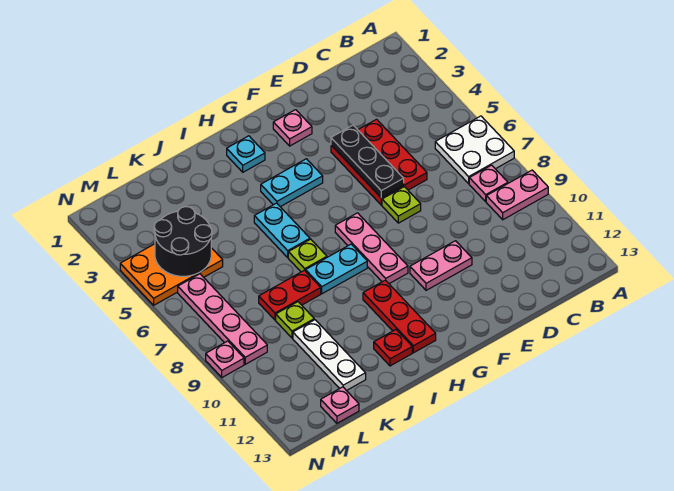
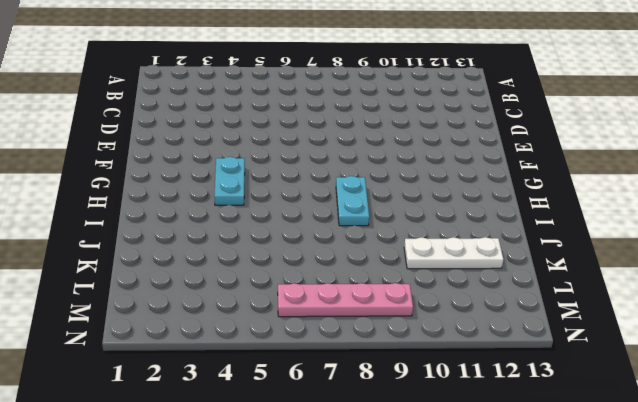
none -> white 2x2 plate [435,116,514,183]
none -> pink 1x2 plate [486,170,548,220]
none -> pink 1x1 plate [469,165,508,202]

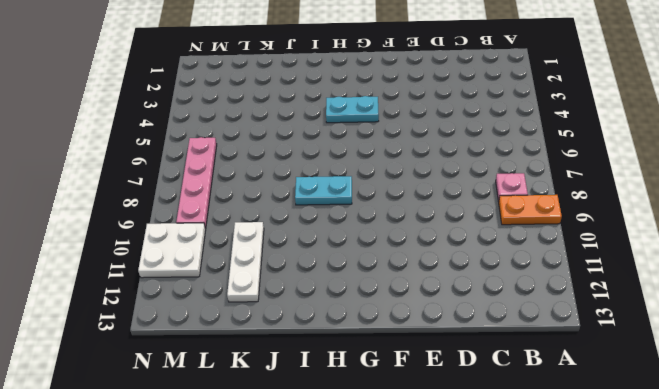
orange 1x2 plate [499,195,562,225] -> pink 1x2 plate [486,170,548,220]
white 2x2 plate [138,223,206,278] -> white 2x2 plate moved to [435,116,514,183]
none -> red 2x3 plate [331,119,427,205]
none -> lime 1x1 plate [382,187,421,223]
none -> pink 1x2 plate [410,241,472,290]

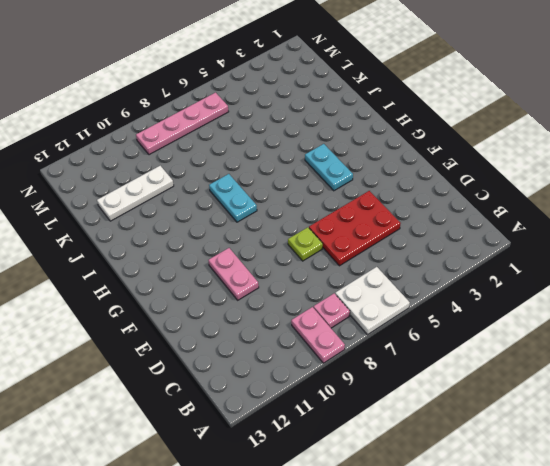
none -> pink 1x1 plate [273,110,312,146]
none -> pink 1x3 plate [335,213,408,284]
none -> cyan 1x1 plate [227,136,265,172]

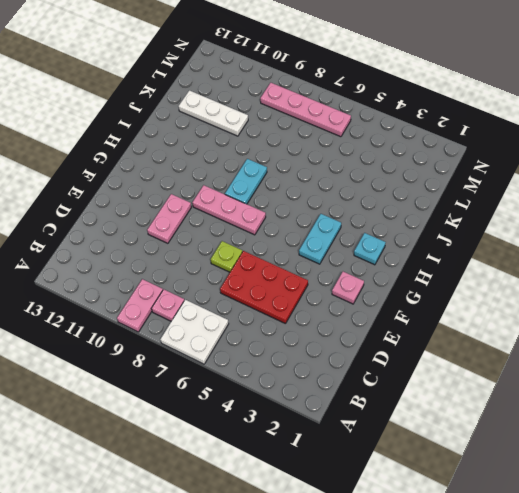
none -> red 1x3 plate [363,280,436,353]
none -> cyan 1x2 plate [254,203,310,257]
none -> lime 1x1 plate [288,239,327,272]

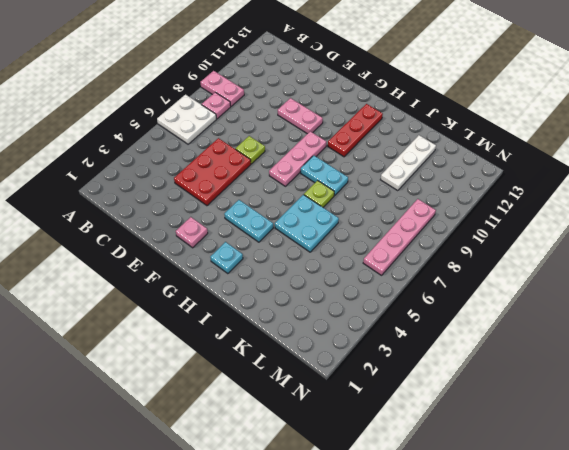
cyan 2x2 plate [275,195,339,252] -> cyan 1x2 plate [254,203,310,257]
none -> red 1x1 plate [374,330,412,366]
none -> red 1x2 plate [259,270,321,320]
none -> lime 1x1 plate [276,302,314,338]

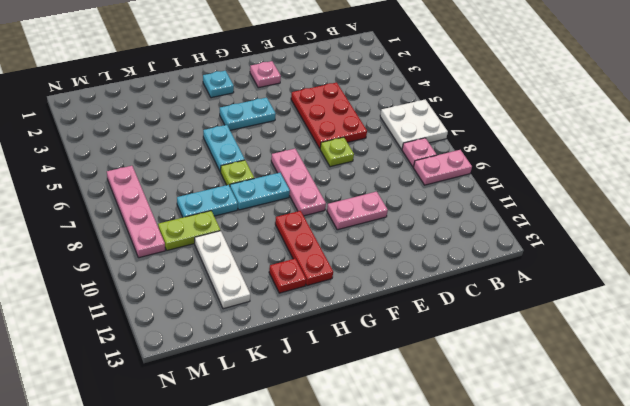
cyan 1x2 plate [177,185,238,217] -> red 1x2 plate [259,270,321,320]
lime 1x2 plate [158,211,220,250] -> lime 1x1 plate [276,302,314,338]
none -> orange 2x3 plate [120,244,223,305]
none -> pink 1x1 plate [321,387,359,423]
none -> pink 1x1 plate [206,341,244,377]

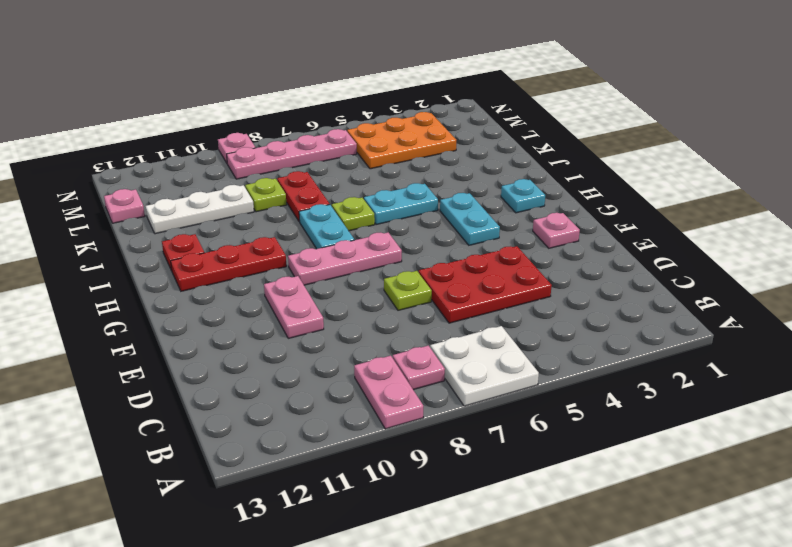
orange 2x3 plate [347,112,456,169] -> orange 2x3 plate turned to [120,244,223,305]
none -> black 1x3 plate [331,125,404,198]
none -> black 2x2 round brick [154,207,212,276]

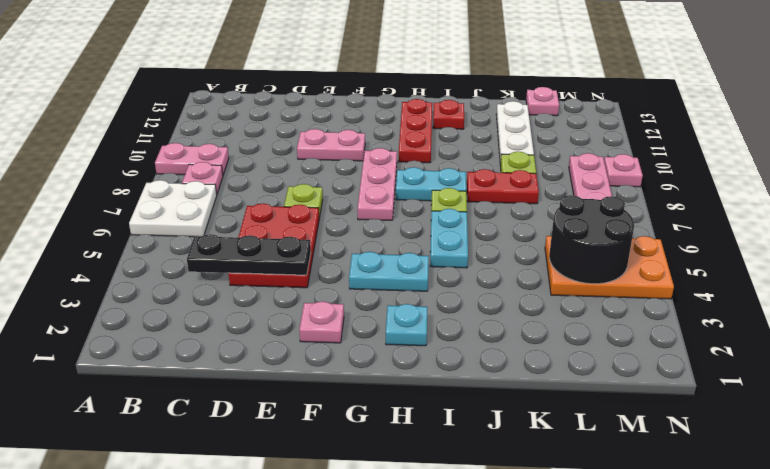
black 1x3 plate [187,234,311,275] -> black 1x3 plate turned to [331,125,404,198]

